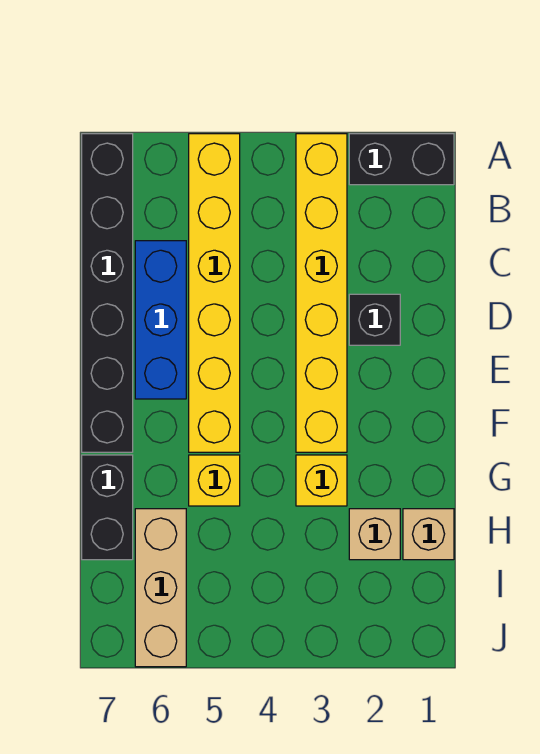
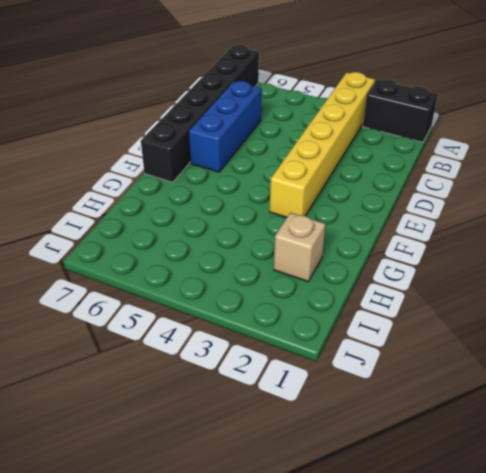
none -> yellow 1x6 brick [189,134,240,452]
none -> black 1x1 brick [349,294,400,345]
none -> yellow 1x1 brick [296,455,347,506]

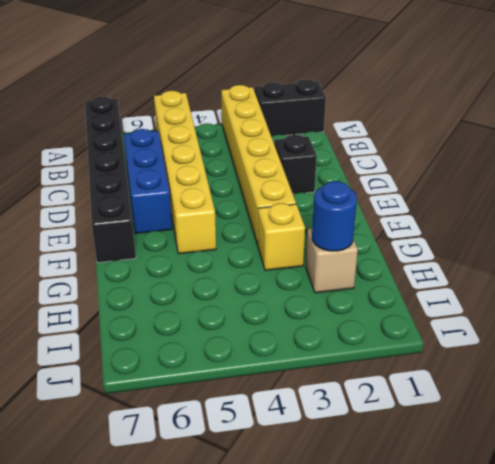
blue 1x1 round brick [312,181,357,251] -> none
none -> yellow 1x1 brick [189,455,240,506]
none -> black 1x2 brick [82,455,133,560]
none -> tan 1x1 brick [403,509,454,560]

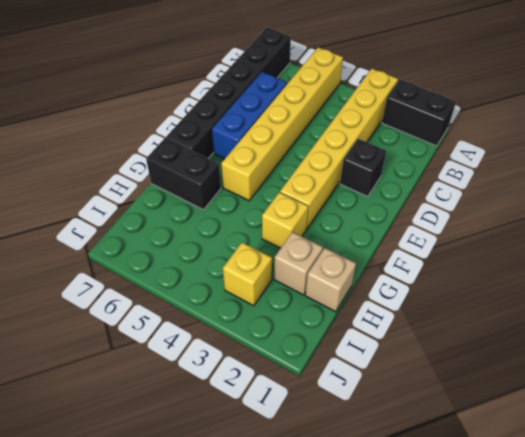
black 1x2 brick [146,138,221,210] -> black 1x2 brick turned to [82,455,133,560]
yellow 1x1 brick [223,242,272,306] -> yellow 1x1 brick moved to [189,455,240,506]
none -> tan 1x3 brick [135,509,186,667]

